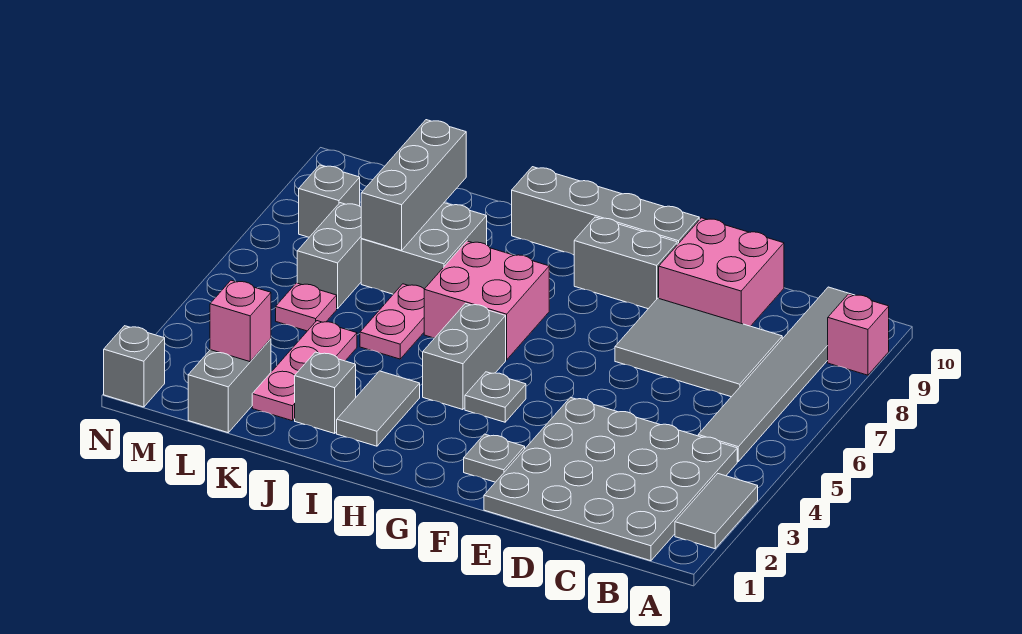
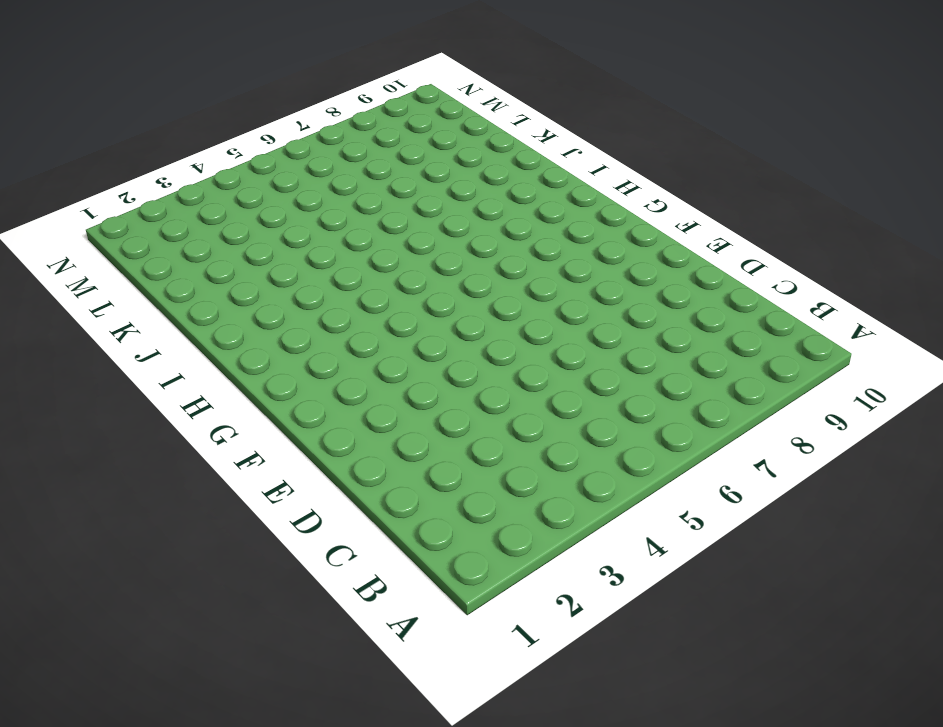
none -> grey 1x2 tile [675,473,758,549]
none -> pink 1x1 brick [828,294,889,375]
none -> grey 4x4 plate [484,397,737,561]

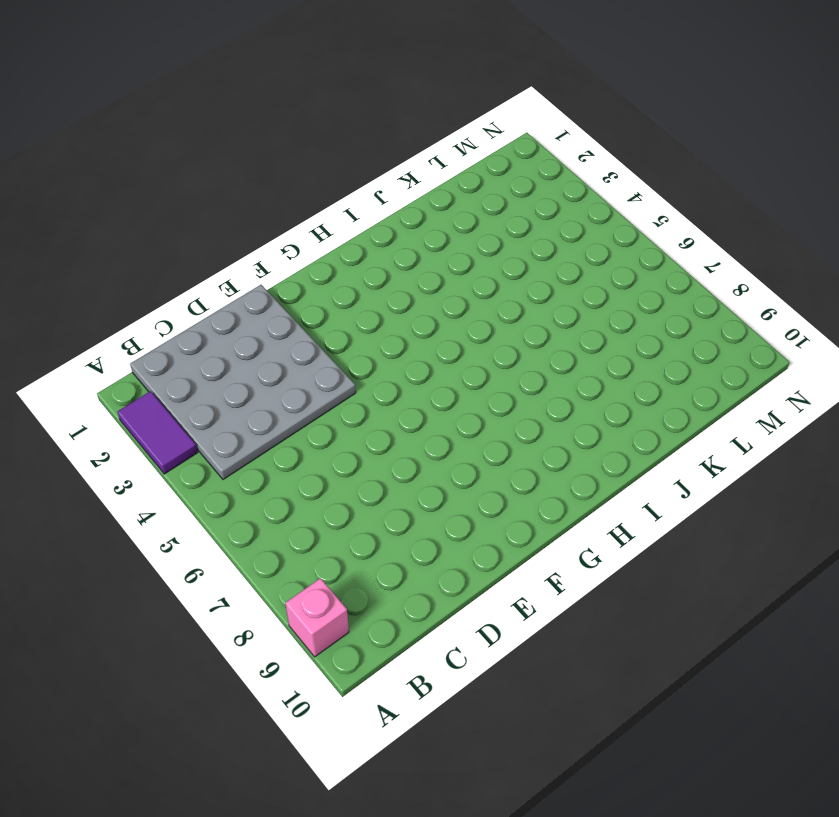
purple 1x2 tile [117,391,198,474] -> grey 1x2 tile [675,473,758,549]
none -> grey 1x6 tile [698,287,855,461]
none -> grey 2x3 tile [615,298,783,397]
none -> pink 2x2 brick [659,218,784,326]

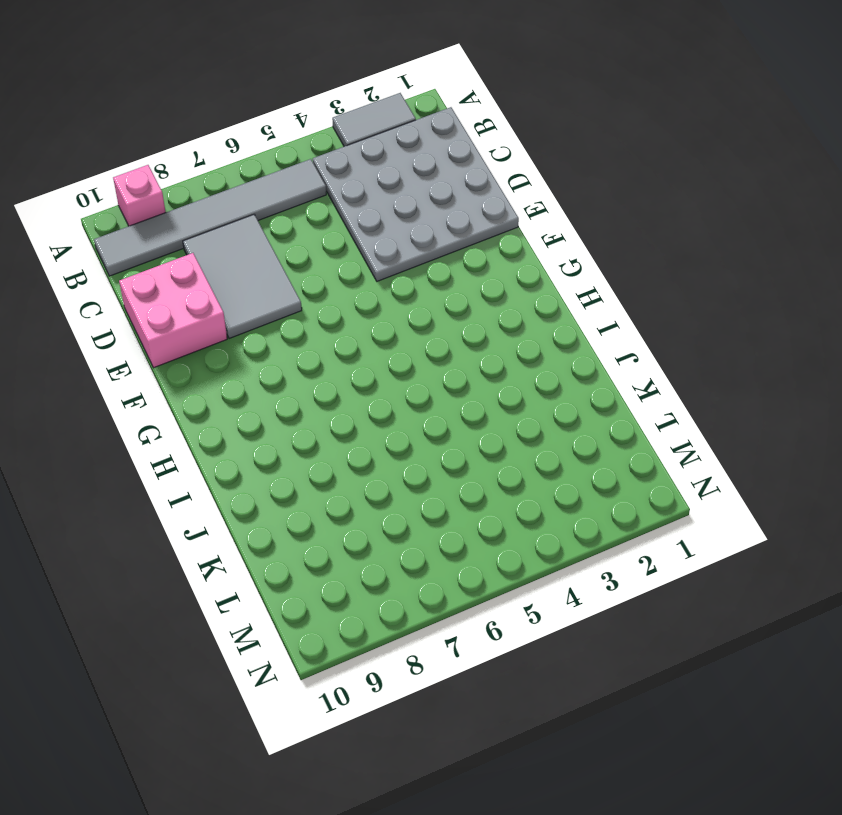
none -> grey 1x1 plate [464,434,525,482]
none -> grey 1x2 brick [574,217,677,309]
none -> grey 1x4 brick [512,167,699,255]

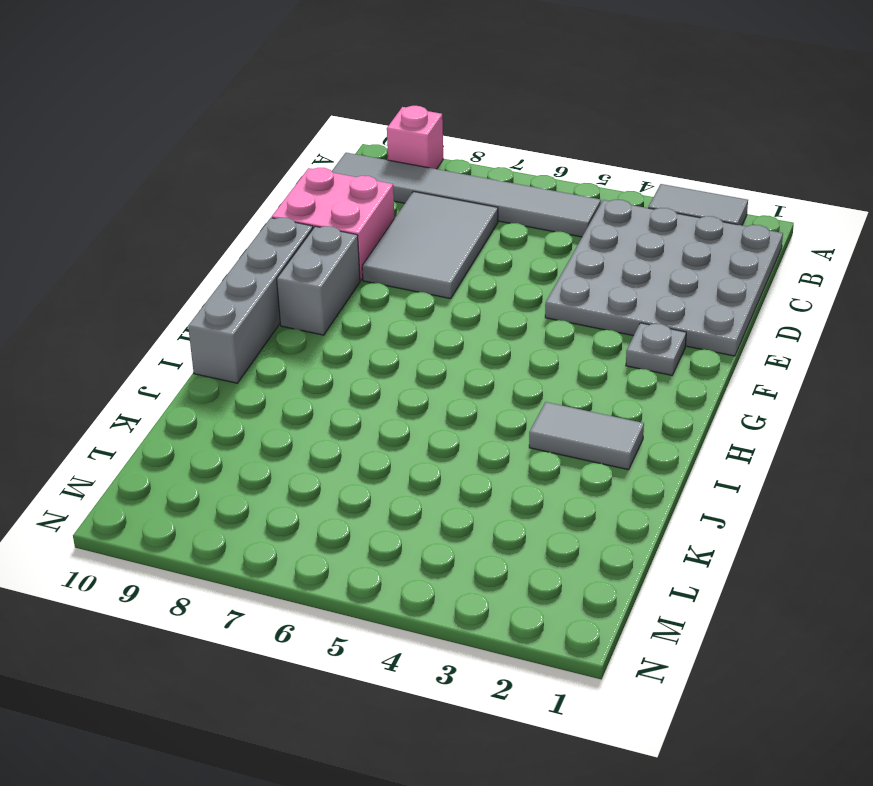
none -> grey 1x1 plate [465,372,526,422]
none -> grey 1x2 brick [423,303,506,410]
none -> pink 2x2 brick [424,241,549,360]

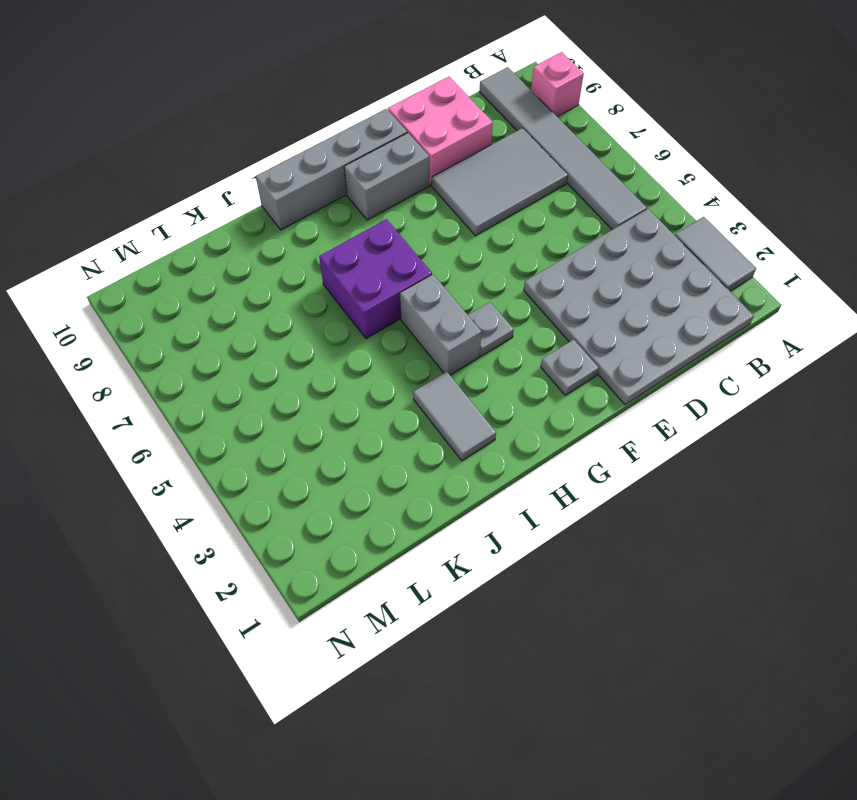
purple 2x2 brick [319,219,432,339] -> pink 2x2 brick [424,241,549,360]
none -> grey 1x1 brick [295,352,356,433]
none -> pink 1x2 plate [360,284,424,359]
none -> grey 2x2 brick [361,203,487,294]

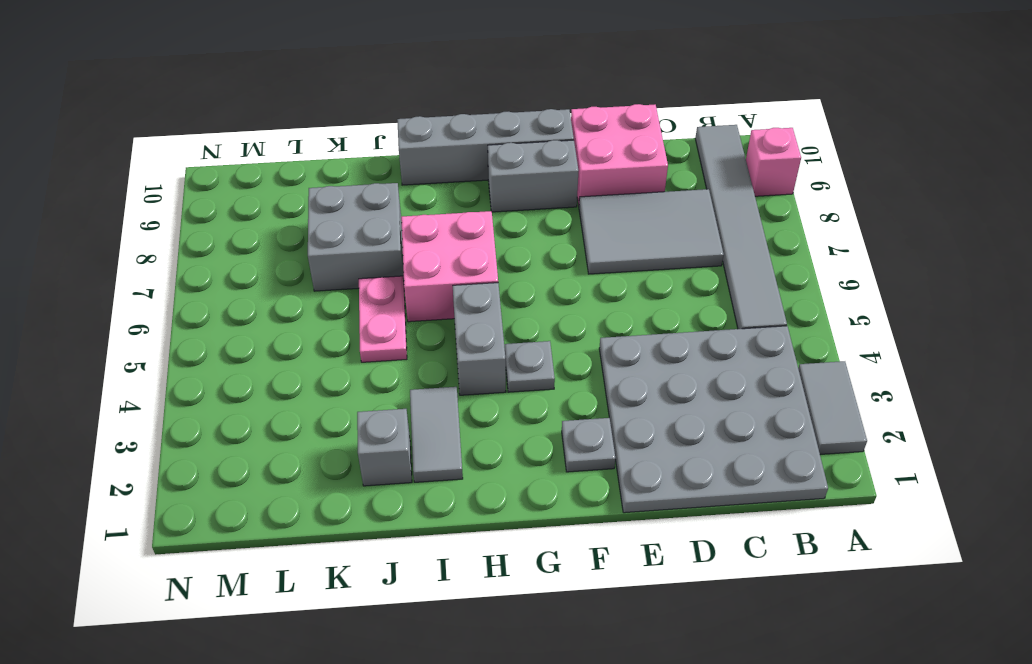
none -> pink 1x3 plate [252,321,357,421]
none -> grey 1x2 brick [188,339,271,433]
none -> pink 1x1 plate [276,283,337,331]

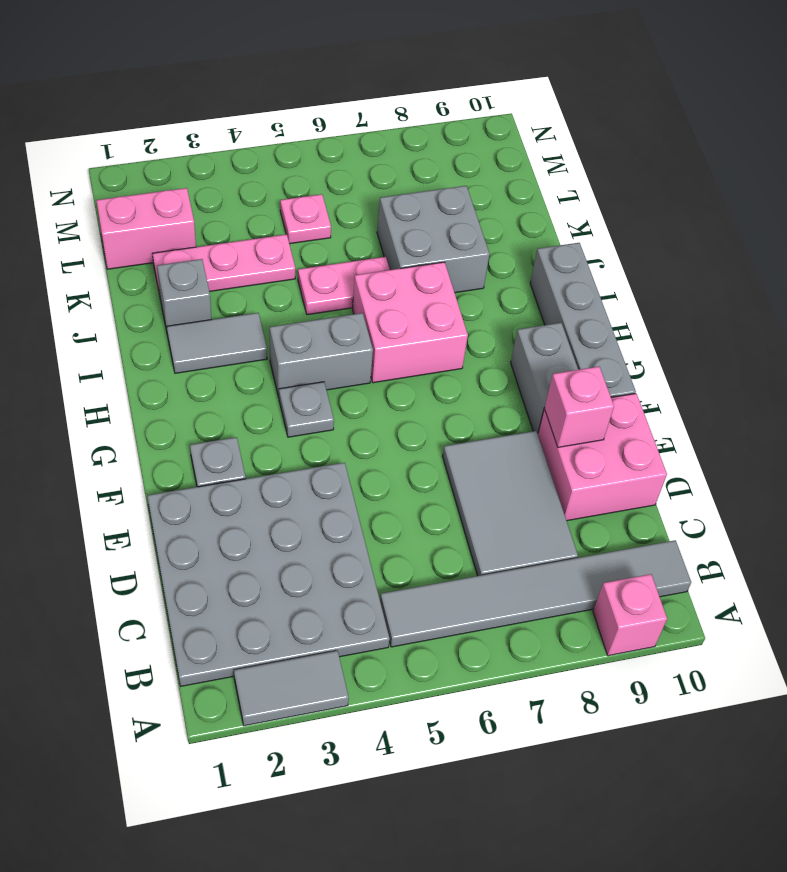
pink 1x1 brick [544,367,614,447] -> pink 1x1 brick moved to [210,280,271,362]
pink 1x2 brick [96,188,196,269] -> grey 1x2 brick [188,339,271,433]
none -> grey 1x2 brick [297,203,362,309]
none -> grey 1x1 brick [299,165,360,237]
none -> grey 1x1 brick [104,326,165,407]

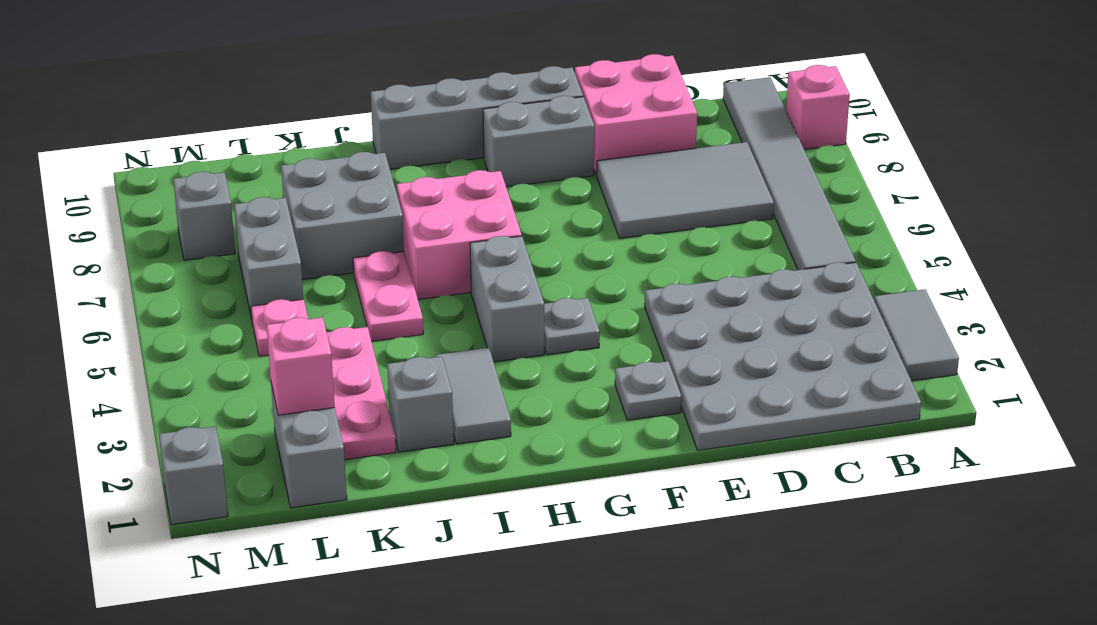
none -> grey 1x3 brick [361,120,466,250]

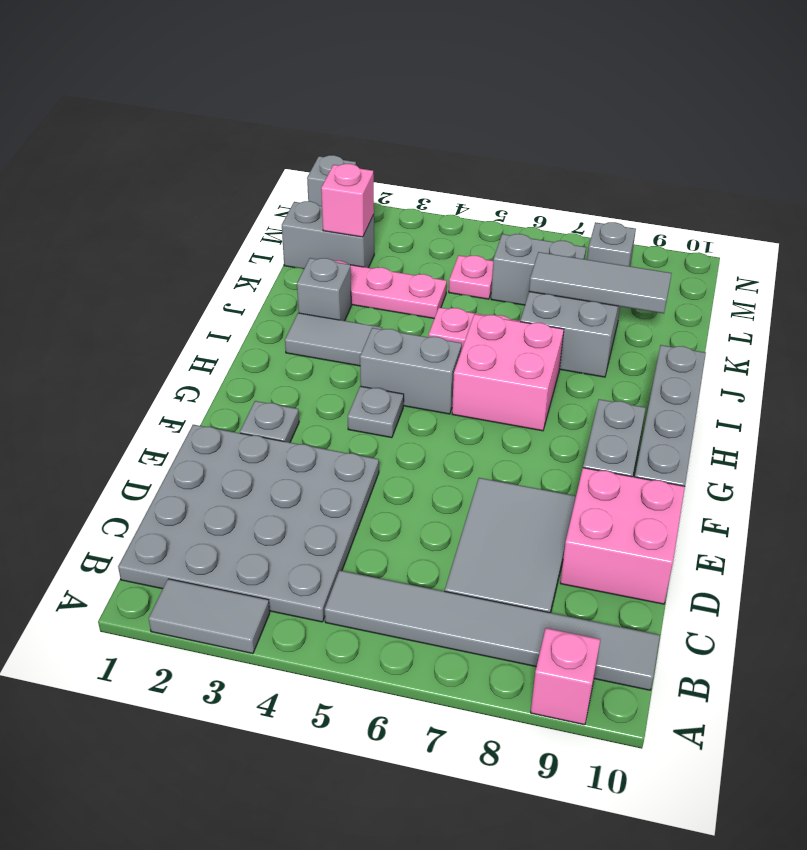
grey 1x3 tile [529,252,672,313] -> grey 1x3 brick [361,120,466,250]

